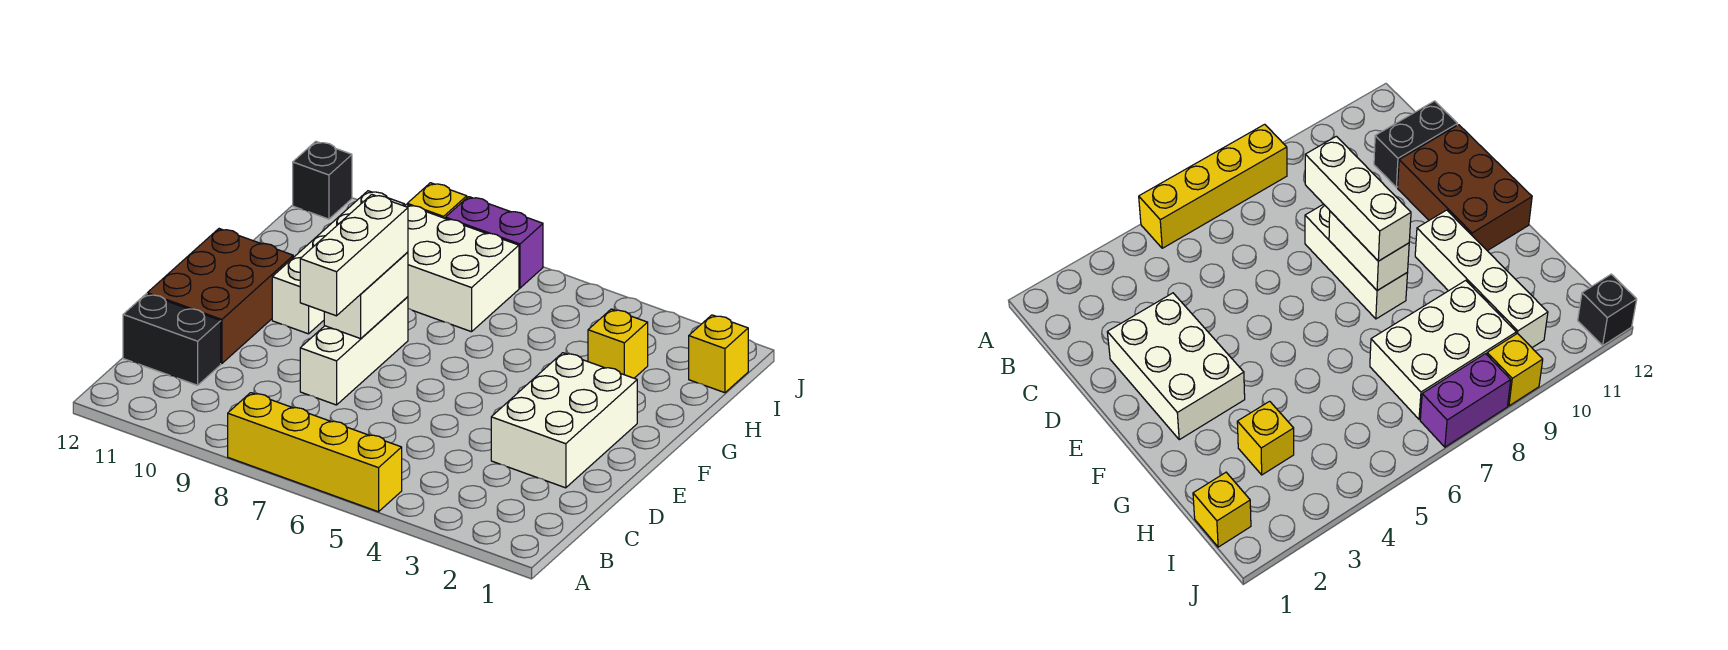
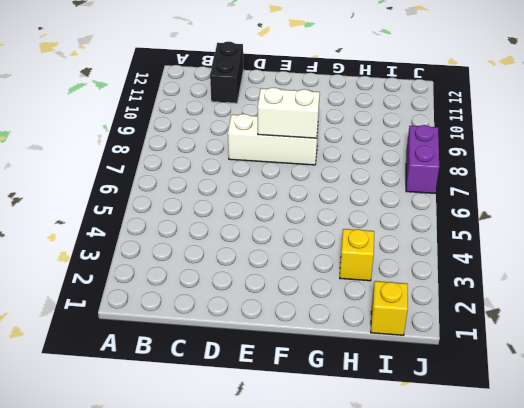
none -> yellow 1x4 brick [228,393,402,512]
none -> white 2x3 brick [491,353,637,488]
none -> brown 2x3 brick [147,229,293,364]

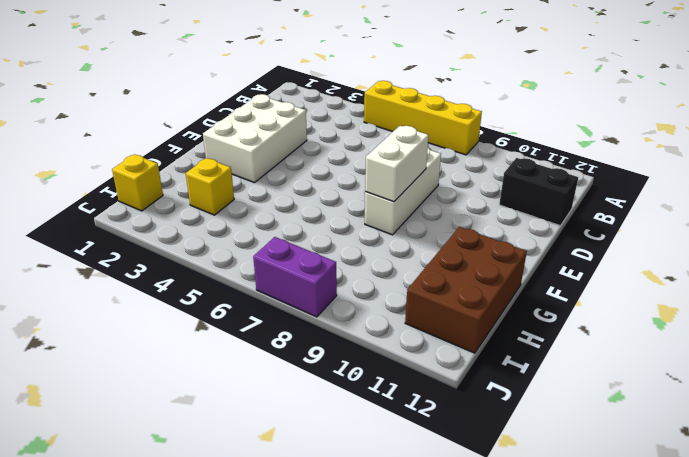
brown 2x3 brick [405,227,527,353] -> brown 2x3 brick moved to [147,229,293,364]
none -> white 1x4 brick [272,191,404,334]
none -> white 2x3 brick [405,205,519,332]
none -> yellow 1x1 brick [407,183,467,218]

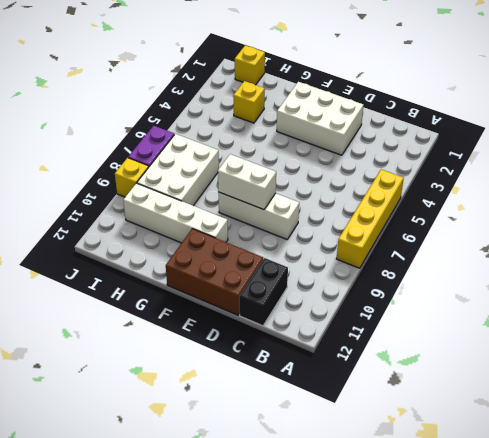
none -> black 1x1 brick [293,141,352,219]
none -> white 1x3 brick [300,195,408,316]

